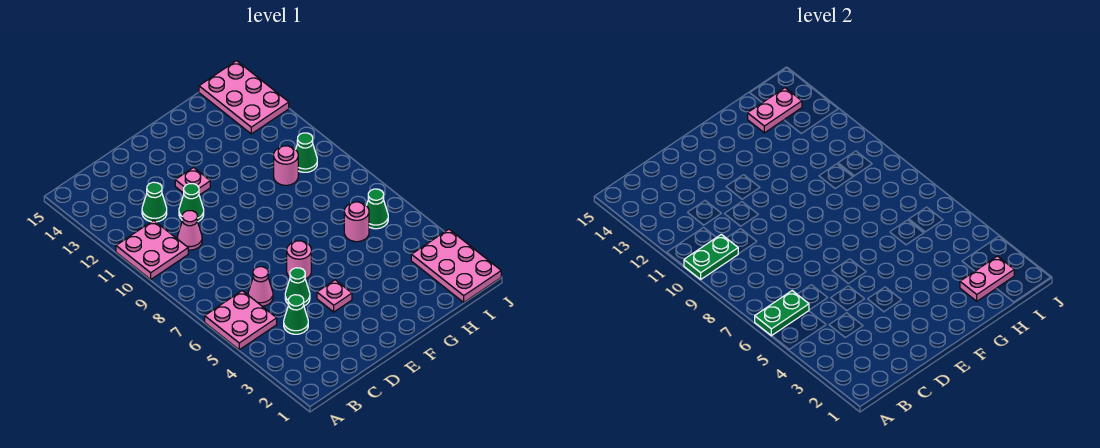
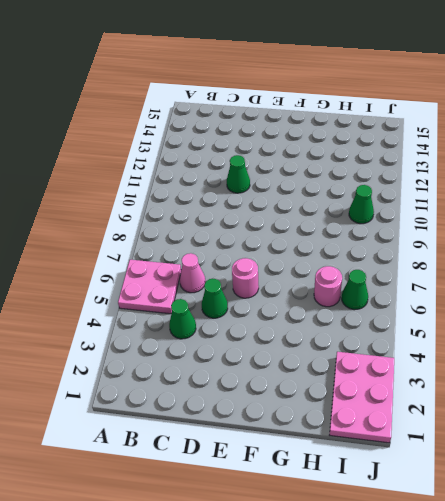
none -> pink 2x2 plate [116,220,188,279]
none -> pink 1x1 cone [177,211,202,250]
none -> green 1x1 cone [142,182,167,222]

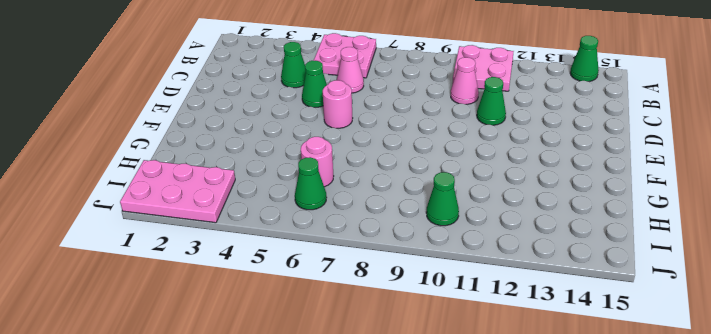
green 1x1 cone [570,36,599,82] -> green 1x1 cone moved to [142,182,167,222]
none -> pink 1x1 plate [317,280,352,312]
none -> pink 1x1 plate [175,168,210,195]
none -> pink 1x1 round brick [274,146,298,185]

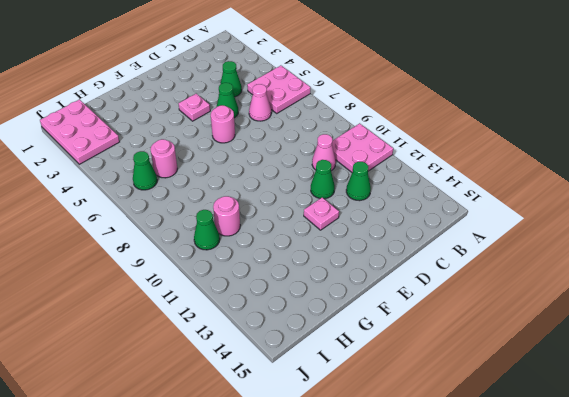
none -> pink 2x3 plate [199,61,289,134]
none -> green 1x2 plate [755,291,809,336]
none -> green 1x2 plate [684,234,738,279]

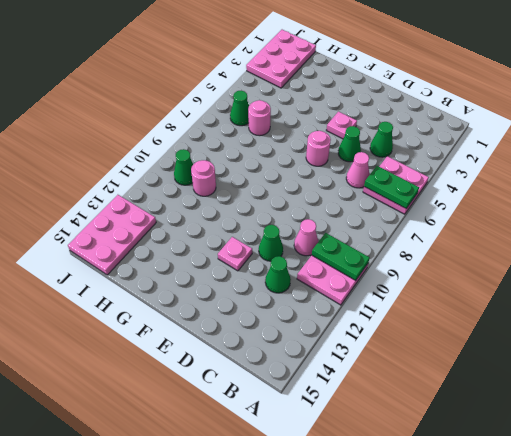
none -> pink 1x2 plate [960,256,1014,301]
none -> pink 1x2 plate [748,88,802,133]

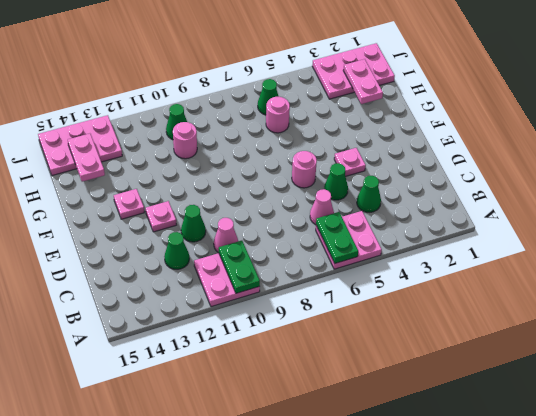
pink 1x1 plate [114,189,144,219] -> none

